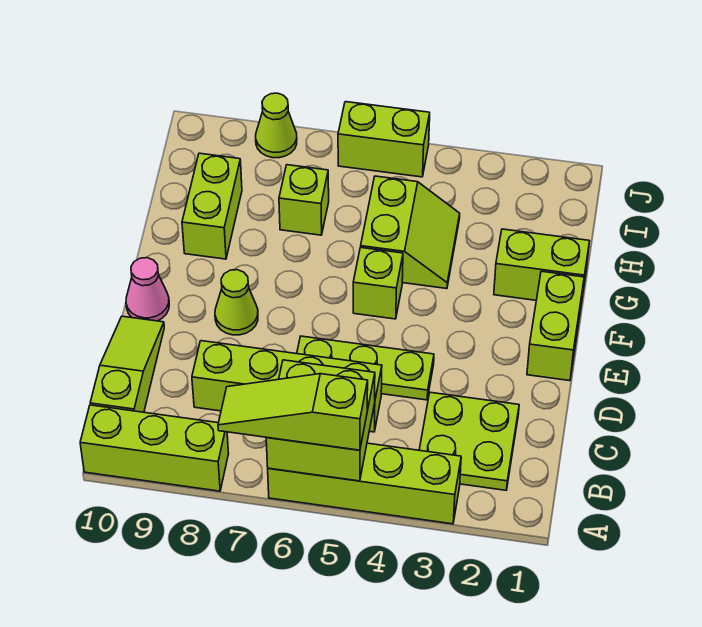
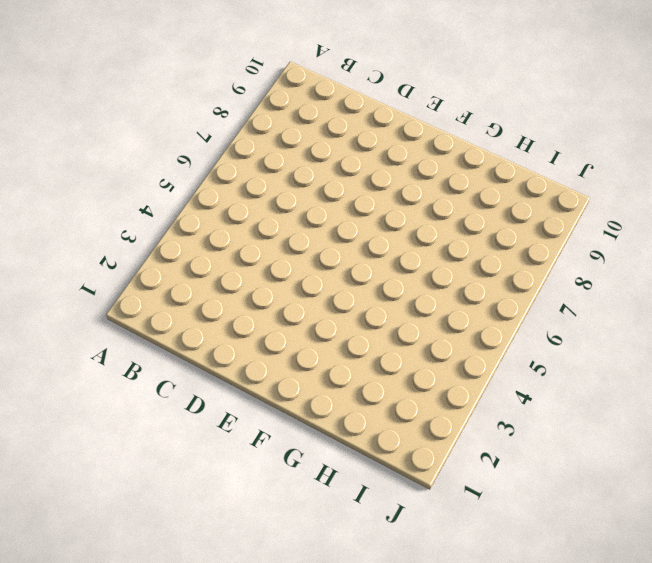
none -> lime 1x4 brick [268,443,461,524]
none -> lime 1x3 brick [80,405,229,491]
none -> lime 2x2 plate [419,392,519,490]

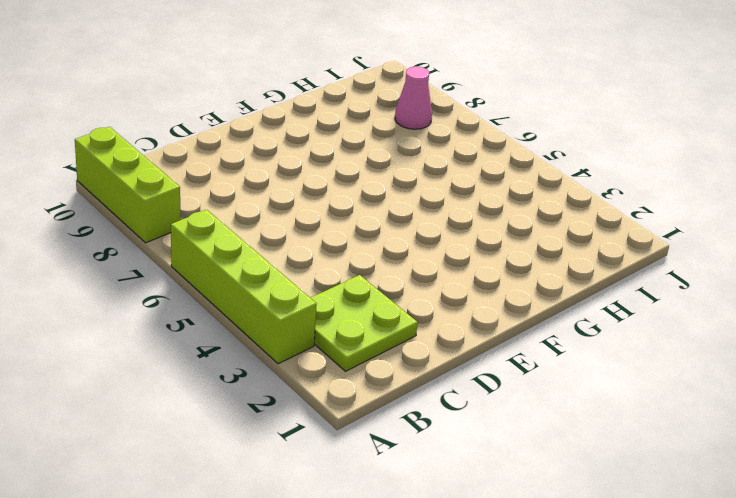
pink 1x1 cone [395,66,432,129] -> pink 1x1 cone moved to [126,258,169,321]
none -> lime 1x3 slope [90,316,164,412]
none -> lime 1x4 brick [192,341,382,432]
none -> lime 1x3 plate [297,336,434,400]

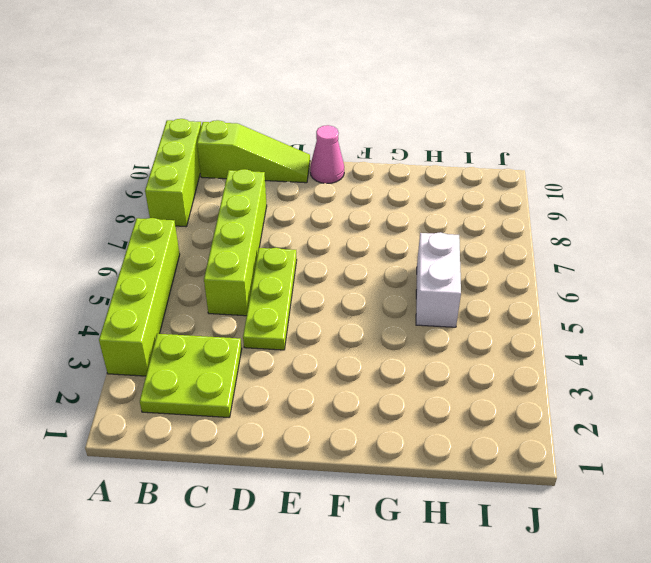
white 1x2 brick [416,232,461,327] -> lime 2x2 slope [361,176,460,289]
none -> lime 1x2 brick [527,271,584,381]
none -> lime 1x1 cone [215,270,258,335]
none -> lime 1x1 brick [353,248,403,319]

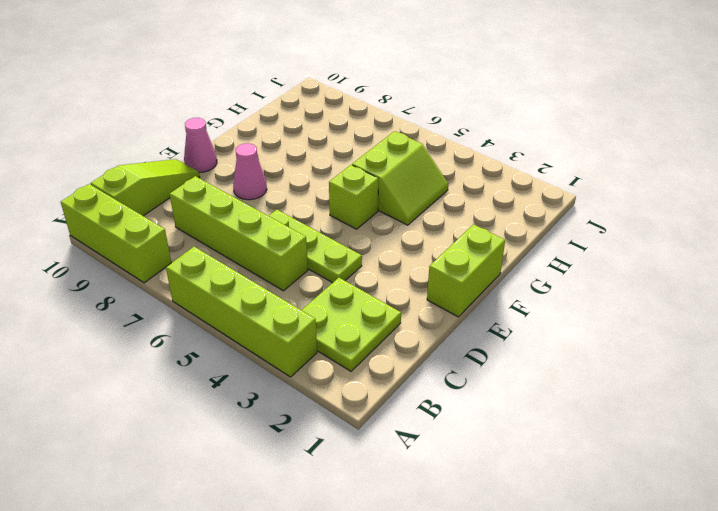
pink 1x1 cone [233,143,267,200] -> lime 1x1 cone [215,270,258,335]
none -> lime 1x2 brick [494,229,589,304]
none -> lime 1x2 brick [182,153,242,259]
none -> lime 1x1 brick [279,165,329,235]

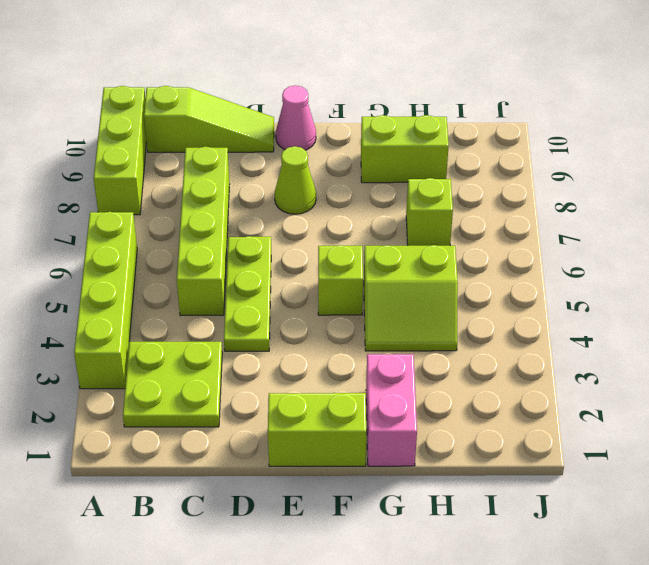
pink 1x2 brick [366,354,417,466] -> lime 1x2 brick [494,229,589,304]
none -> lime 1x2 brick [338,102,430,177]
none -> lime 1x1 cone [256,93,297,158]
none -> lime 2x2 brick [266,360,375,481]

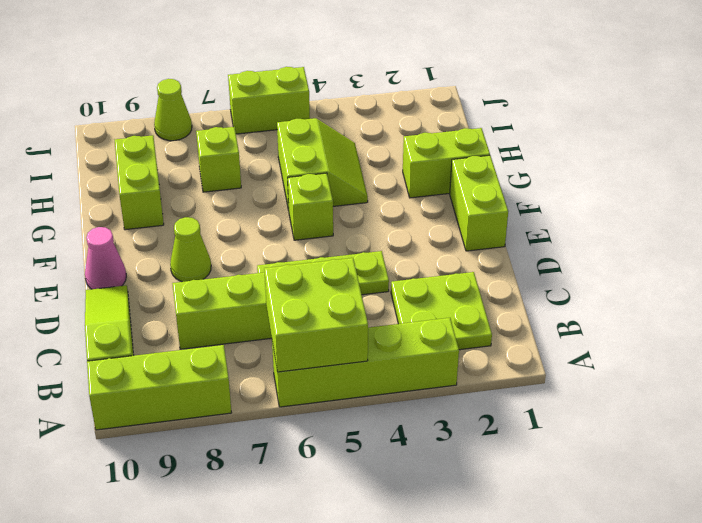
none -> lime 1x3 slope [218,374,368,450]

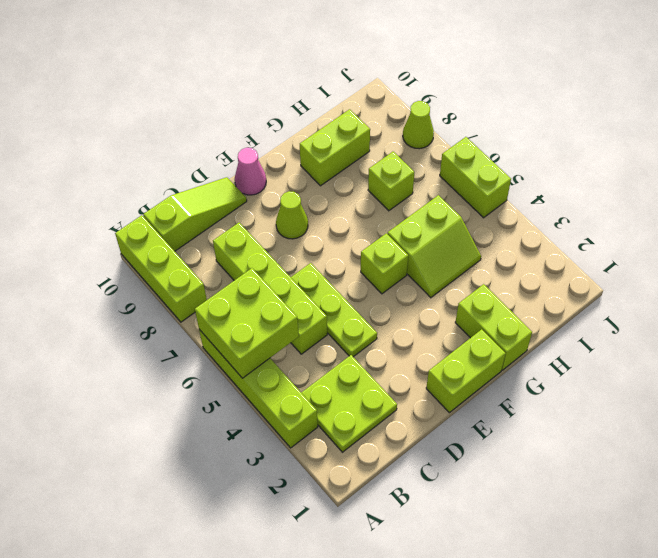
none -> lime 1x3 slope [218,374,368,450]

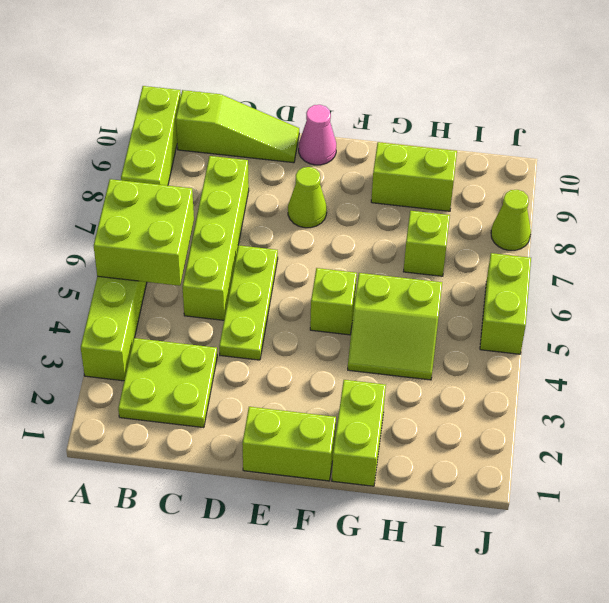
none -> lime 1x3 slope [218,374,368,450]

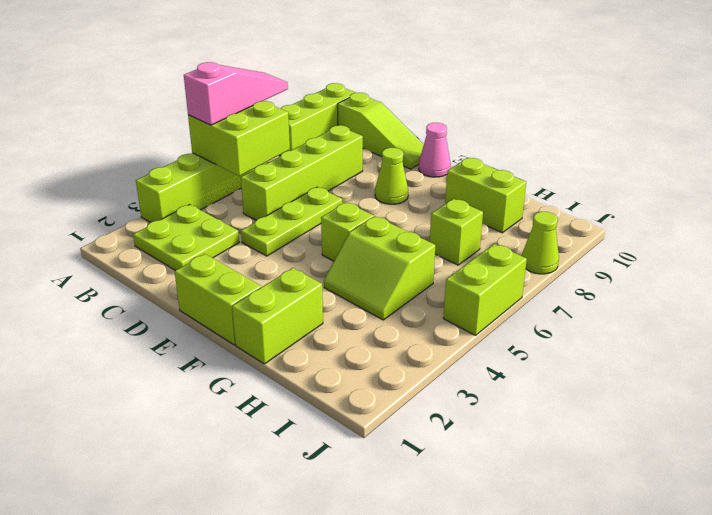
pink 1x3 slope [184,62,288,125] -> lime 1x3 slope [218,374,368,450]

